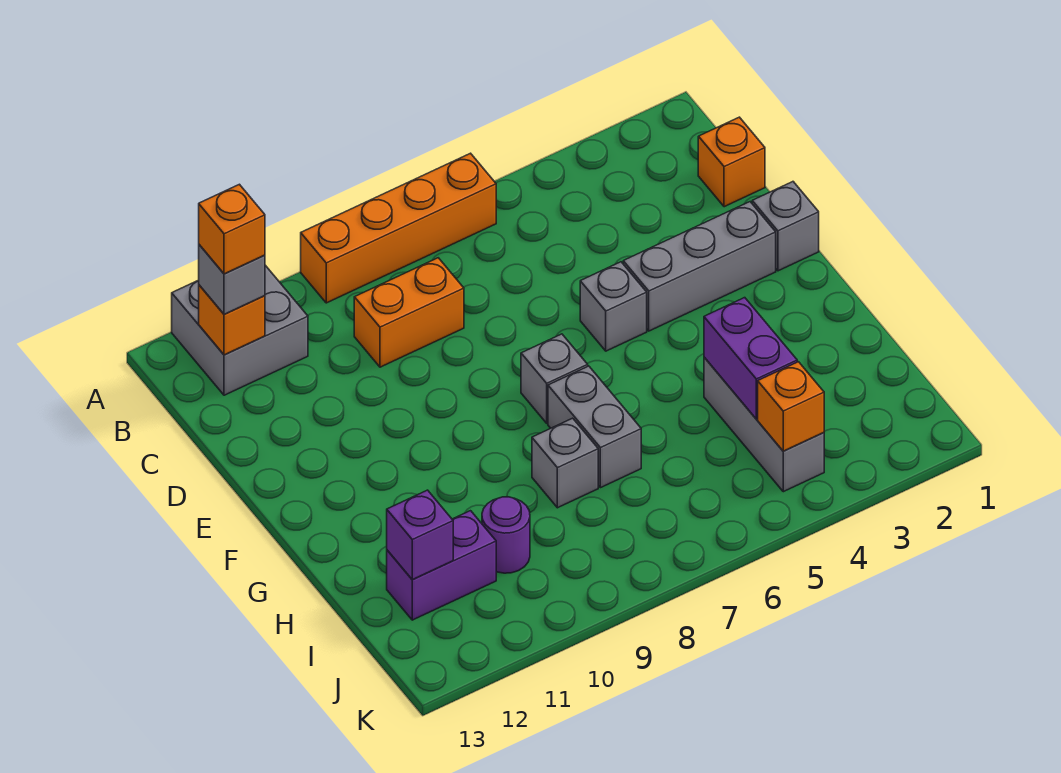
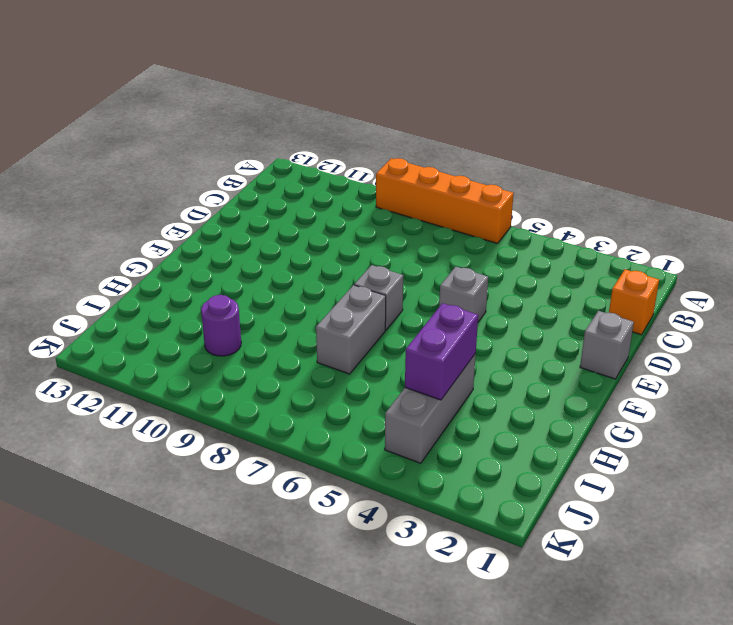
none -> grey 2x2 brick [172,265,308,395]
none -> orange 1x2 brick [354,258,464,367]
none -> grey 1x3 brick [623,202,776,331]

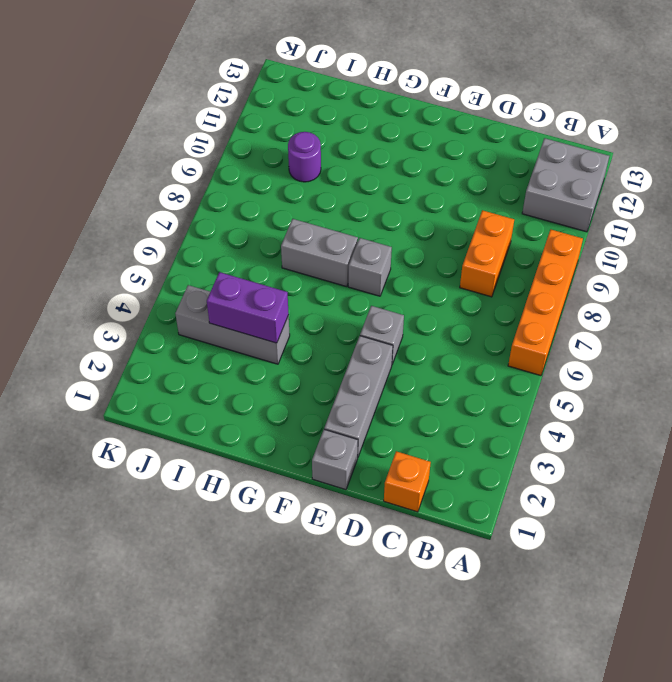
none -> grey 1x1 brick [532,418,598,508]
none -> purple 1x2 brick [387,511,496,620]
none -> orange 1x1 brick [199,285,265,355]

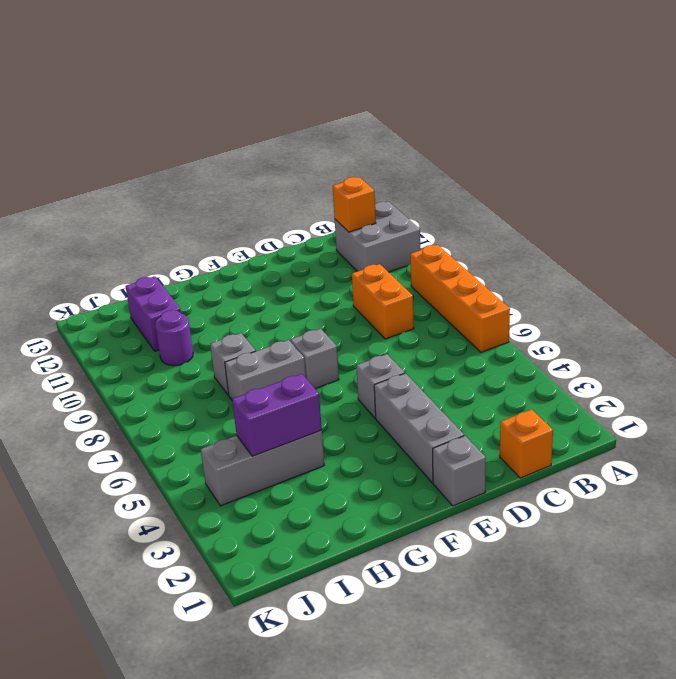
none -> purple 1x1 brick [387,490,453,580]
none -> orange 1x1 brick [758,362,824,451]
none -> grey 1x1 brick [199,245,265,315]

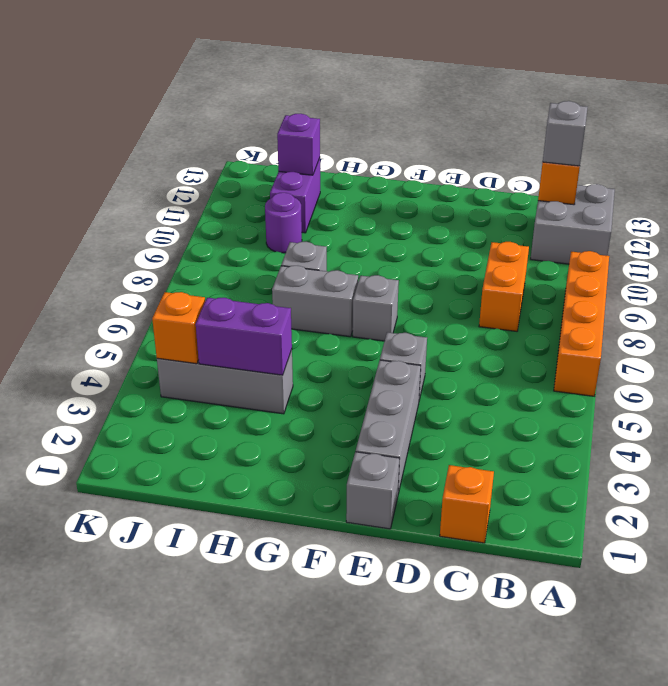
none -> orange 1x1 brick [199,184,265,274]

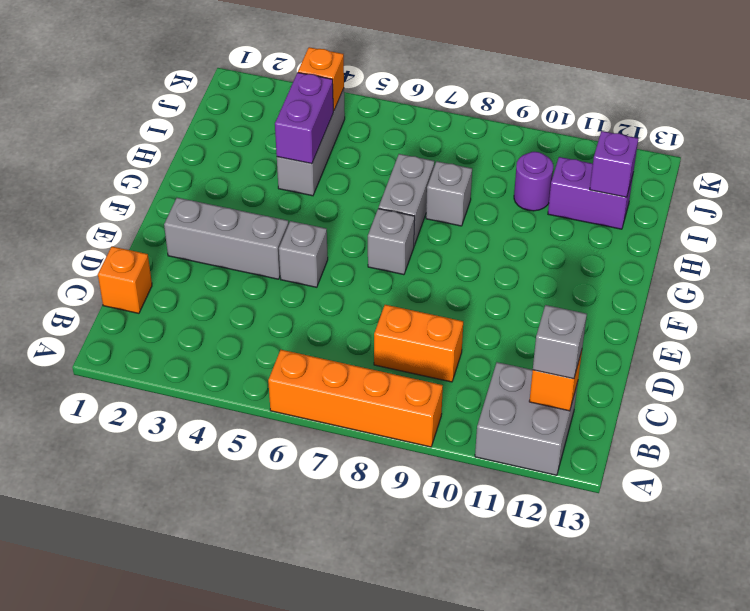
none -> grey 1x1 brick [752,182,819,271]
none -> orange 1x1 brick [199,184,265,274]

